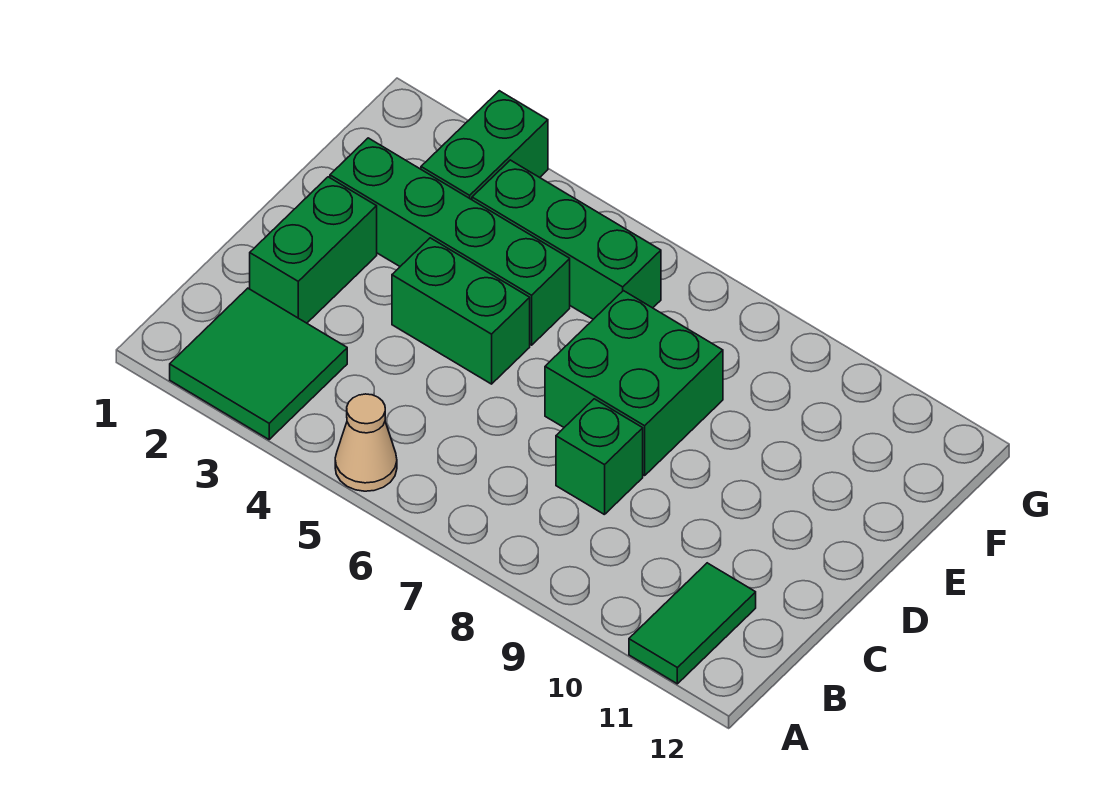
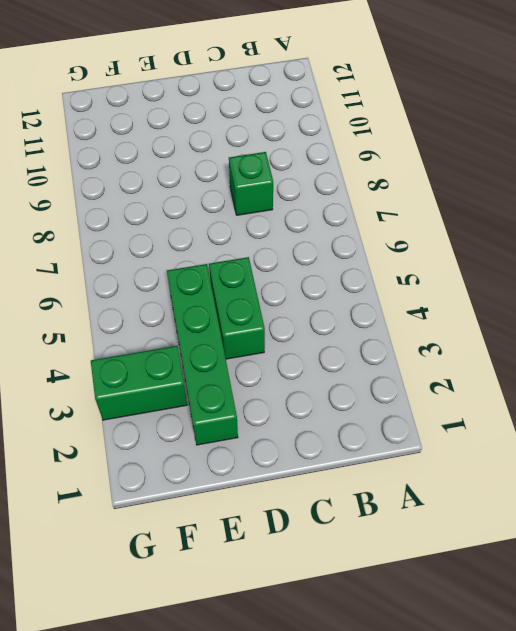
none -> green 2x2 tile [170,288,347,439]
none -> tan 1x1 cone [335,394,397,491]

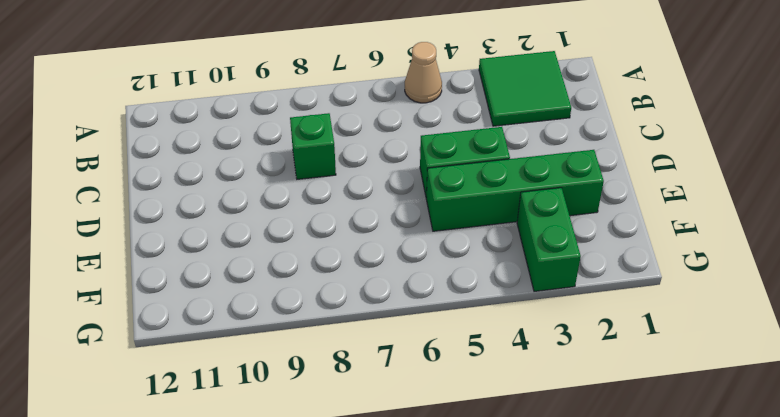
none -> green 1x2 tile [629,563,756,684]
none -> green 1x2 brick [250,177,377,323]

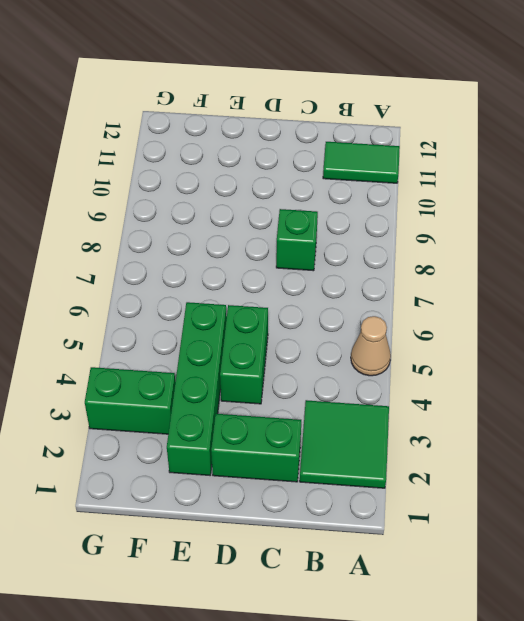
none -> green 2x2 brick [545,291,723,476]
none -> green 1x3 brick [472,160,661,319]

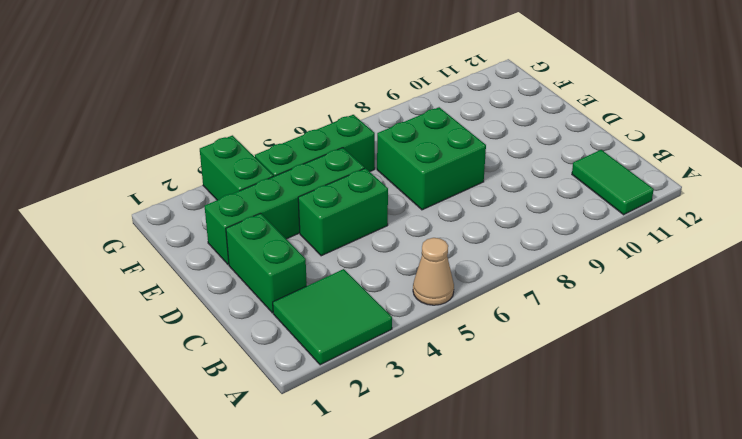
none -> green 1x1 brick [556,399,643,515]

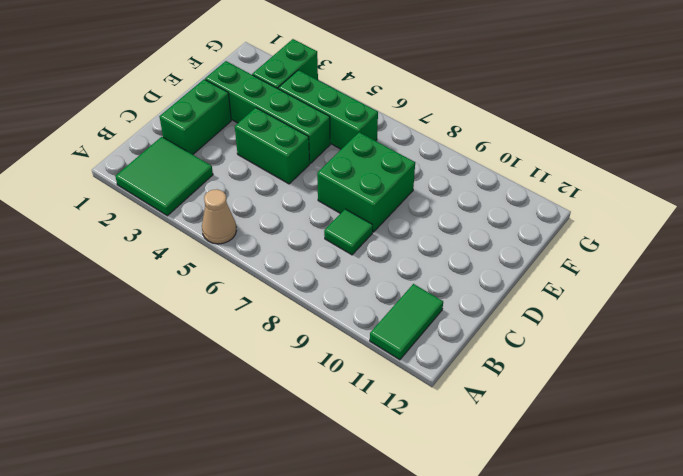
green 1x1 tile [324,209,373,255] -> green 1x1 brick [556,399,643,515]

